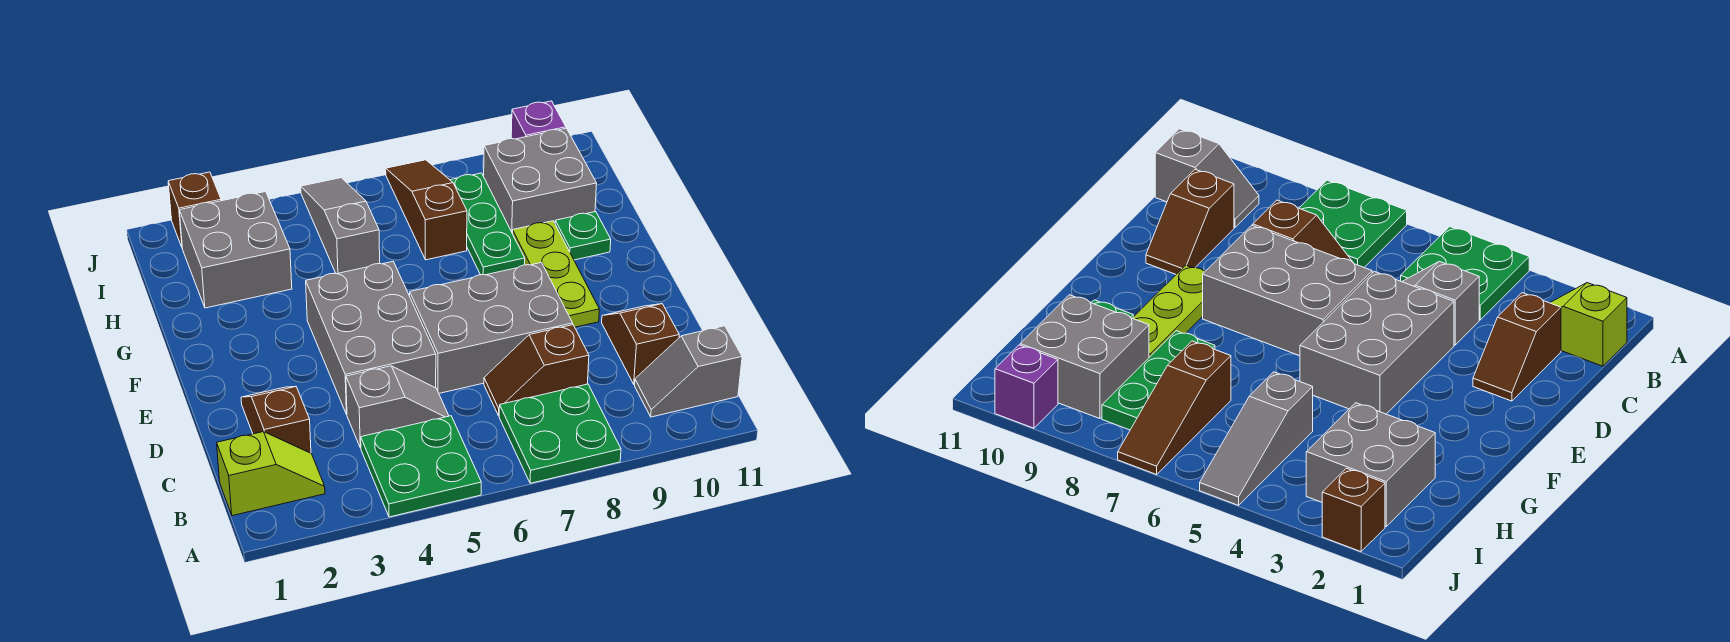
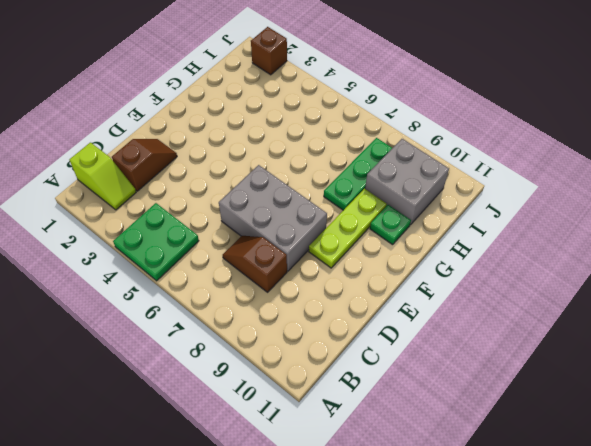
none -> green 2x2 plate [499,384,621,483]
none -> grey 1x2 slope [635,326,742,417]
none -> grey 1x2 slope [346,366,449,448]

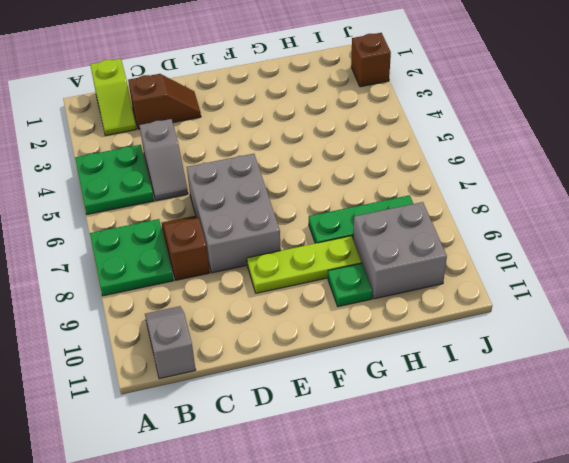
none -> brown 1x2 slope [602,304,679,384]
none -> grey 2x3 brick [306,262,436,414]
none -> grey 2x2 brick [179,192,292,308]

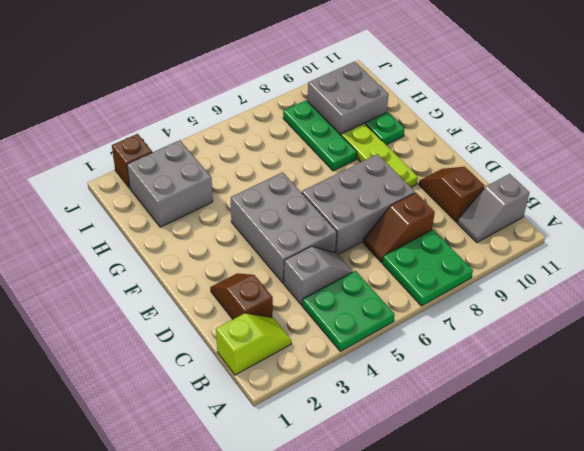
none -> grey 1x3 slope [301,178,380,274]
none -> brown 1x3 slope [386,160,467,260]
none -> purple 1x1 brick [511,101,566,139]

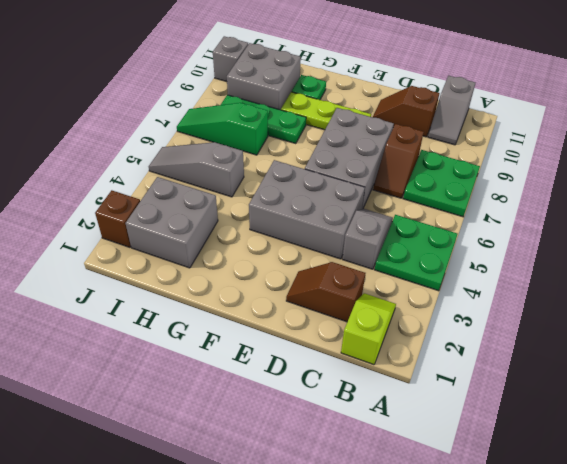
green 1x3 slope [177,103,268,155] -> brown 1x3 slope [386,160,467,260]
grey 1x1 brick [213,36,248,81] -> purple 1x1 brick [511,101,566,139]

